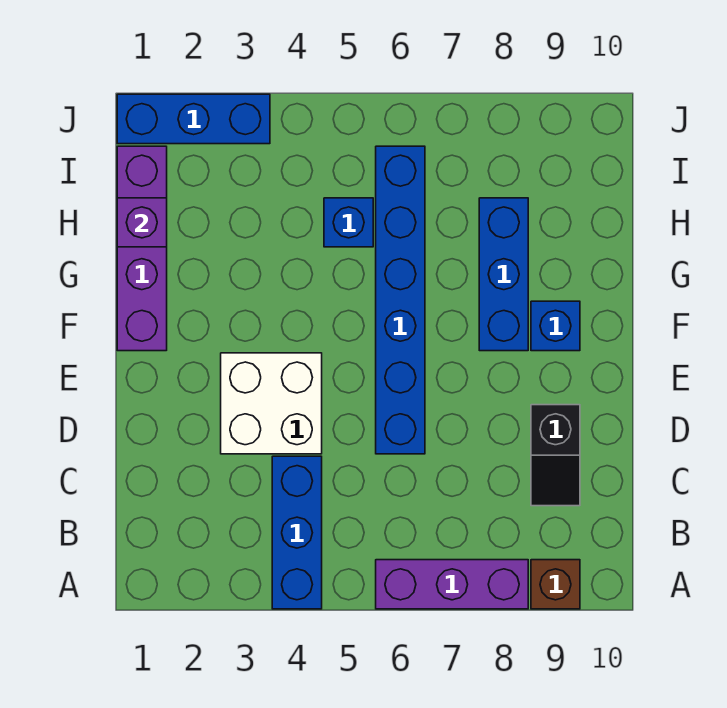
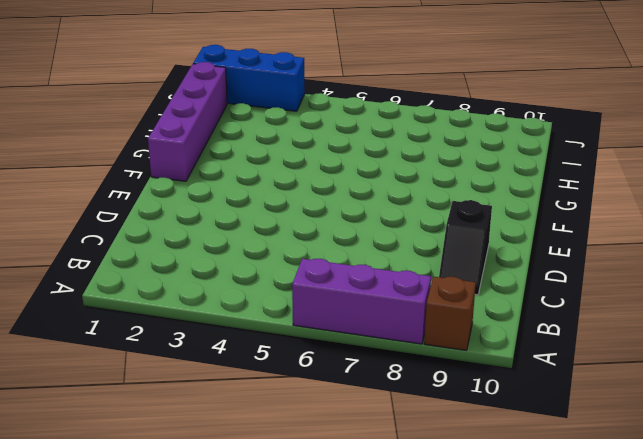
none -> blue 1x3 brick [272,456,322,609]
none -> white 2x2 brick [221,353,322,454]
none -> blue 1x6 brick [376,146,425,454]

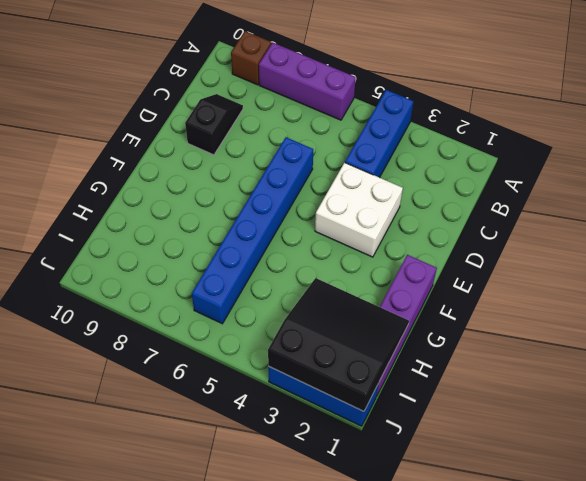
black 3x3 slope [268,278,409,411] -> purple 1x1 brick [117,198,167,247]
none -> blue 1x3 brick [479,198,528,351]
none -> blue 1x1 brick [531,301,580,351]
none -> blue 1x1 brick [324,198,373,247]

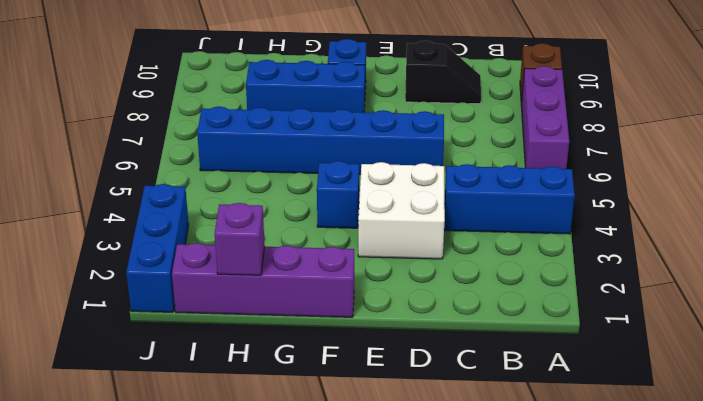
blue 1x1 brick [317,161,359,228] -> blue 1x1 brick moved to [324,198,373,247]

